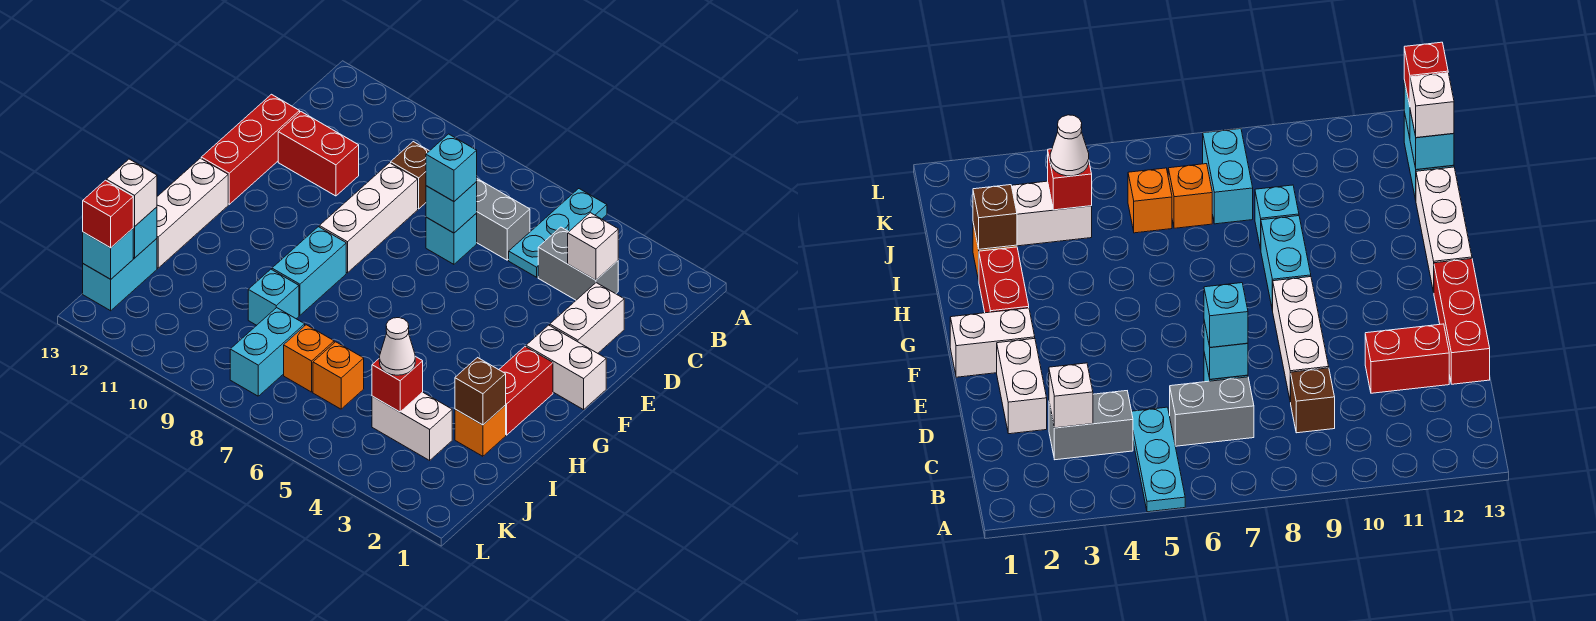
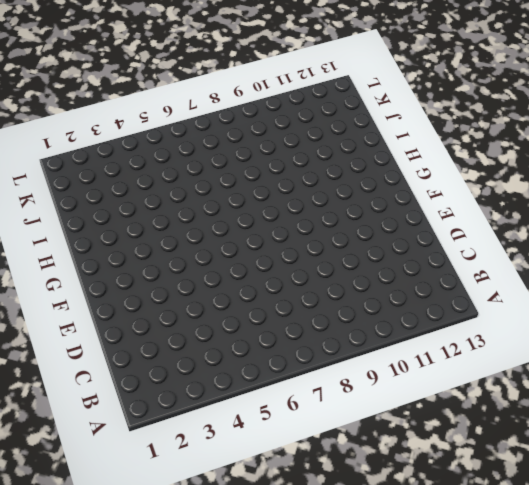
none -> cyan 1x3 plate [509,189,607,277]
none -> grey 1x2 brick [538,227,618,300]
none -> grey 1x2 brick [477,179,530,260]
none -> brown 1x1 brick [391,142,429,209]

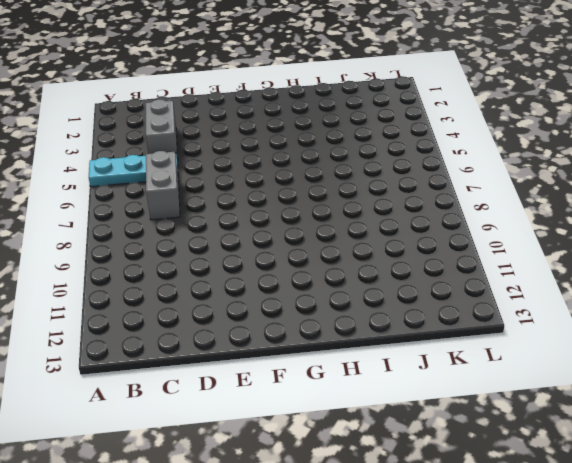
none -> brown 1x1 brick [391,142,429,209]
none -> white 1x2 brick [550,283,624,353]
none -> cyan 1x1 brick [426,213,477,264]
none -> white 1x3 brick [319,163,418,273]

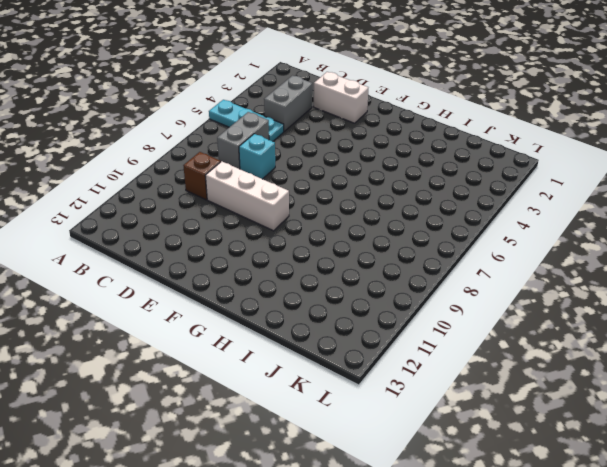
none -> red 1x2 brick [278,112,359,196]
none -> red 1x3 brick [201,94,300,204]
none -> white 1x2 brick [526,325,606,410]
none -> red 1x2 brick [499,347,553,435]

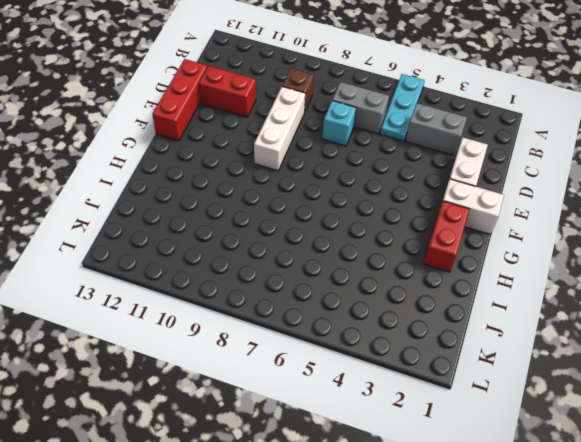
none -> cyan 1x2 brick [272,227,346,315]
none -> white 1x3 brick [157,158,228,268]
none -> orange 1x1 brick [455,405,506,456]
none -> cyan 1x1 brick [248,269,299,325]

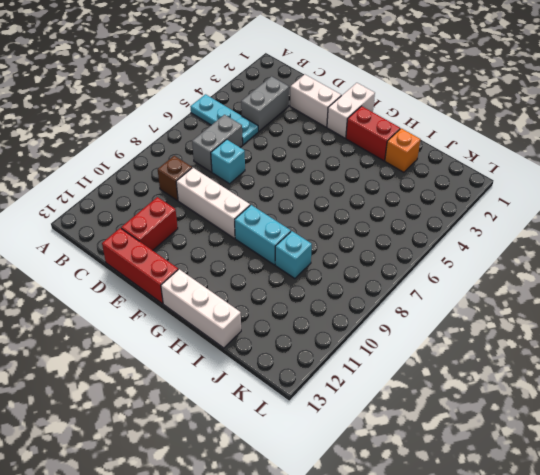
none -> white 1x2 brick [372,392,452,460]
none -> orange 1x1 brick [313,342,364,409]
none -> orange 1x1 brick [284,325,334,392]
none -> cyan 1x2 brick [230,308,305,396]

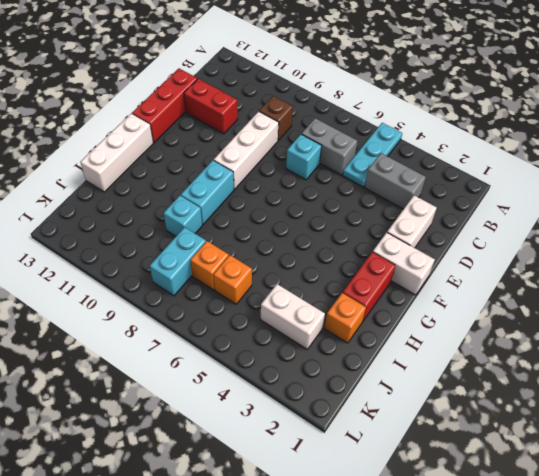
none -> cyan 1x2 brick [83,239,157,311]
none -> white 1x1 brick [568,213,618,280]
none -> cyan 1x1 brick [426,182,477,233]
none -> brown 1x1 brick [455,358,506,425]

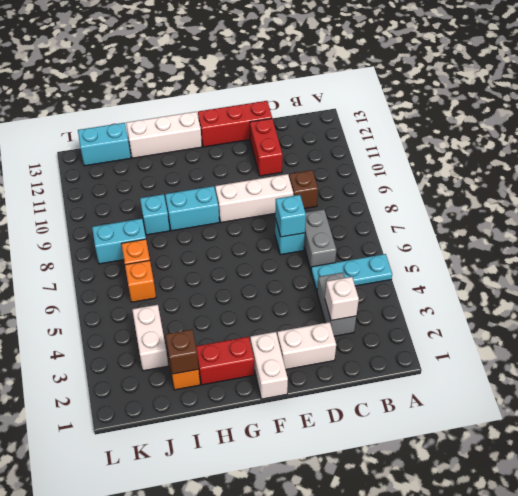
none -> red 1x1 brick [372,356,423,412]
none -> cyan 1x1 brick [133,207,157,258]
none -> cyan 1x1 brick [83,229,133,279]
none -> cyan 1x1 brick [426,134,477,201]

